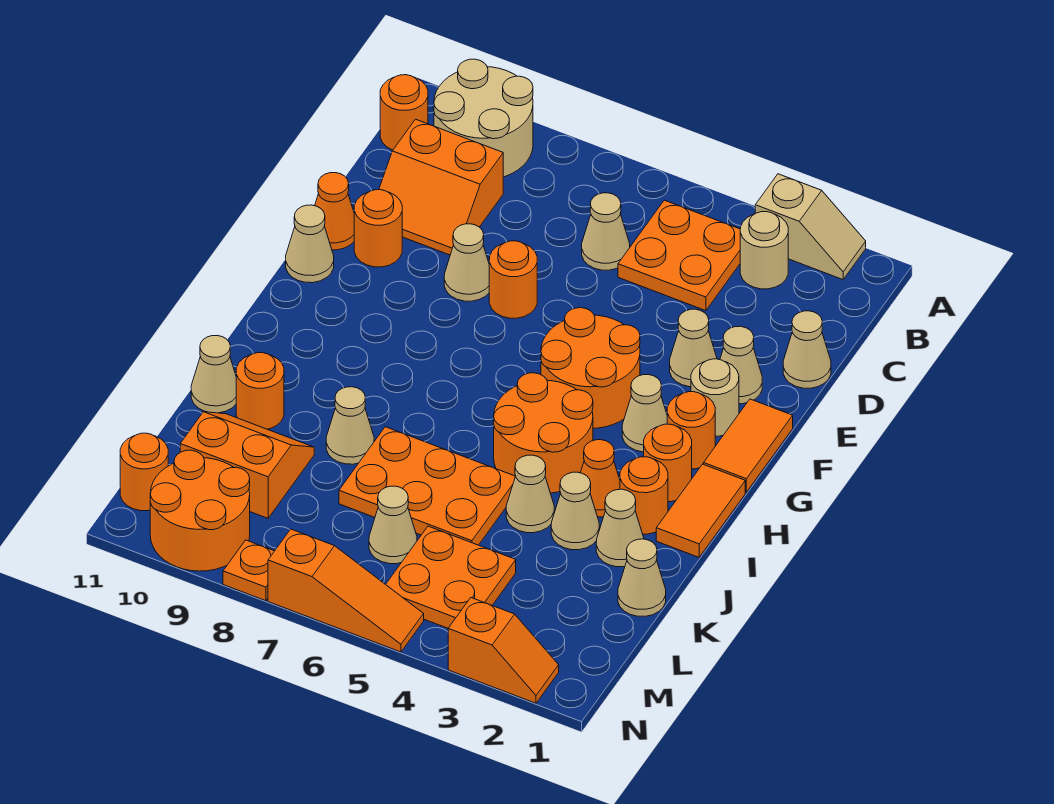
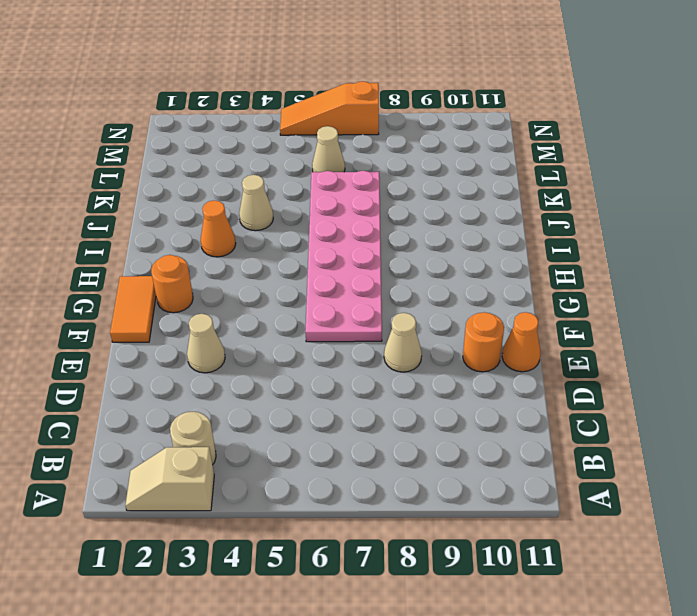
pink 2x6 plate [305,171,382,342] -> orange 2x3 plate [339,427,515,545]
none -> tan 2x2 round brick [434,59,533,177]
none -> orange 2x2 plate [618,200,740,311]
none -> orange 1x1 round brick [380,75,428,150]
none -> tan 1x1 cone [582,193,630,270]

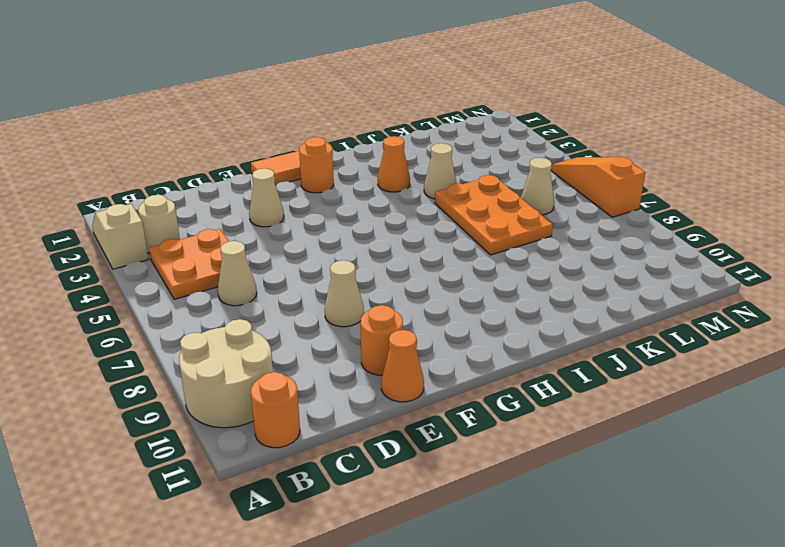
none -> orange 2x2 slope [379,119,503,255]
none -> tan 1x1 cone [783,311,831,388]
none -> tan 1x1 cone [720,326,762,404]
none -> orange 1x1 round brick [489,241,537,318]

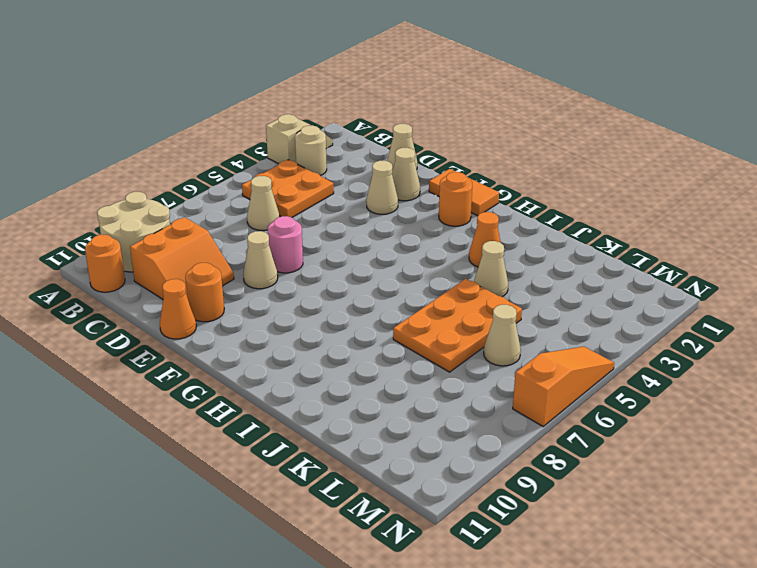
pink 1x1 round brick [268,216,303,273] -> orange 1x1 round brick [489,241,537,318]
none -> tan 1x1 round brick [691,359,739,436]
none -> orange 2x2 round brick [541,308,640,428]
none -> tan 1x1 cone [286,205,334,283]
none -> tan 1x1 cone [622,375,667,452]

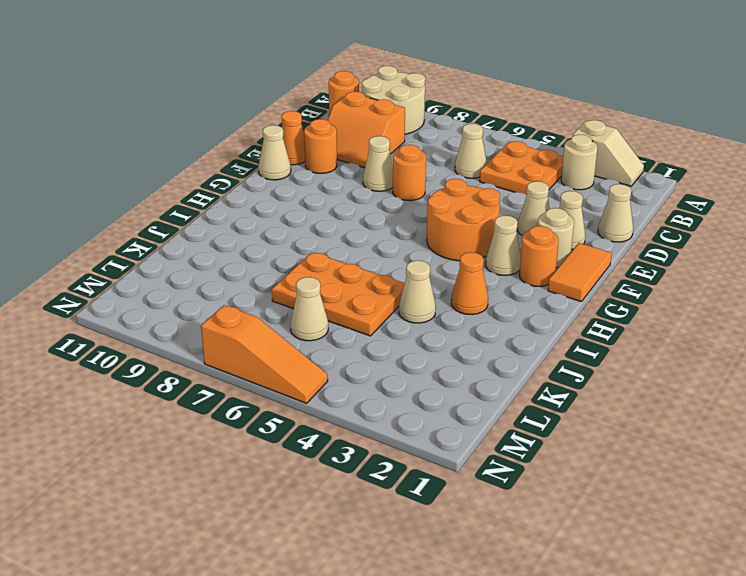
none -> orange 1x2 tile [656,464,745,557]
none -> orange 1x1 round brick [644,424,692,502]
none -> orange 2x2 round brick [494,373,593,493]
none -> orange 1x1 round brick [620,457,668,534]

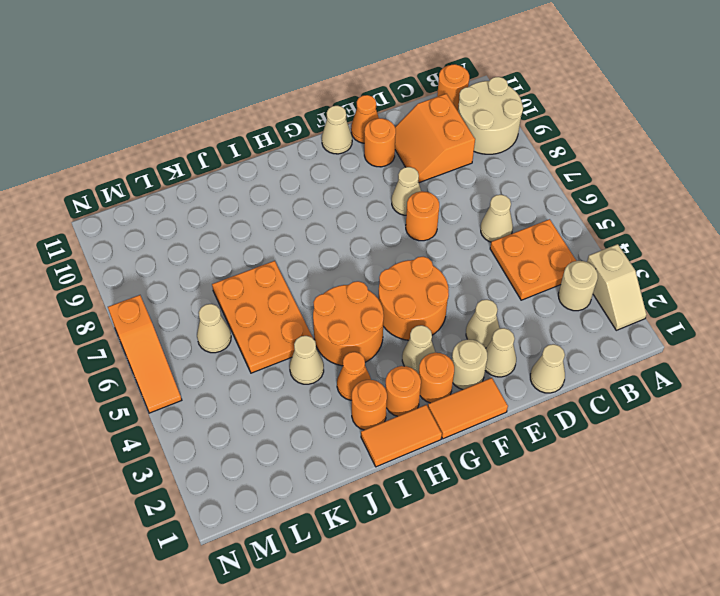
none -> tan 1x1 cone [596,489,644,567]
none -> tan 1x1 cone [551,472,599,550]
none -> tan 1x1 cone [326,387,374,464]
none -> orange 1x1 round brick [236,353,284,429]

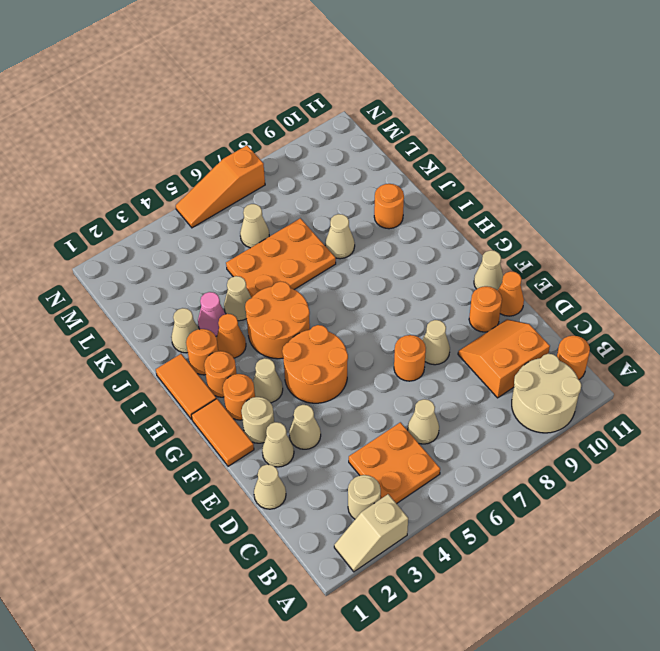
pink 1x1 cone [198,292,226,336] -> tan 1x1 cone [551,472,599,550]
none -> tan 1x1 cone [191,336,236,413]
none -> tan 1x1 cone [618,539,666,616]
none -> orange 2x2 slope [180,412,314,518]
none -> orange 2x2 plate [386,526,516,628]

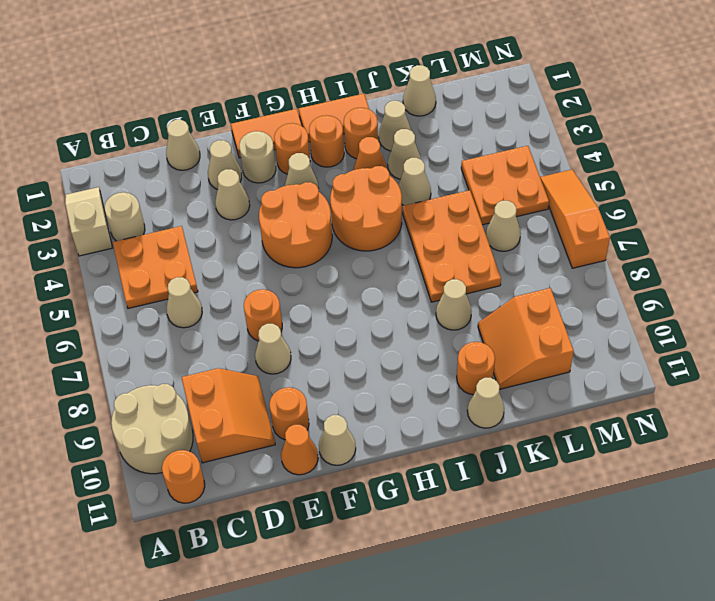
none -> orange 2x2 round brick [150,450,250,571]
none -> orange 1x1 round brick [120,433,168,511]
none -> orange 1x2 slope [448,598,559,703]
none -> orange 1x1 plate [223,540,274,601]

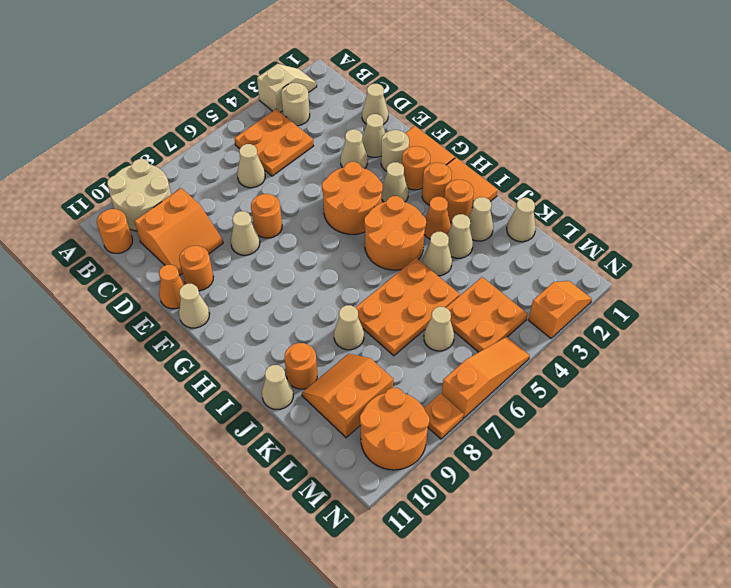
none -> orange 1x1 round brick [120,433,168,511]

